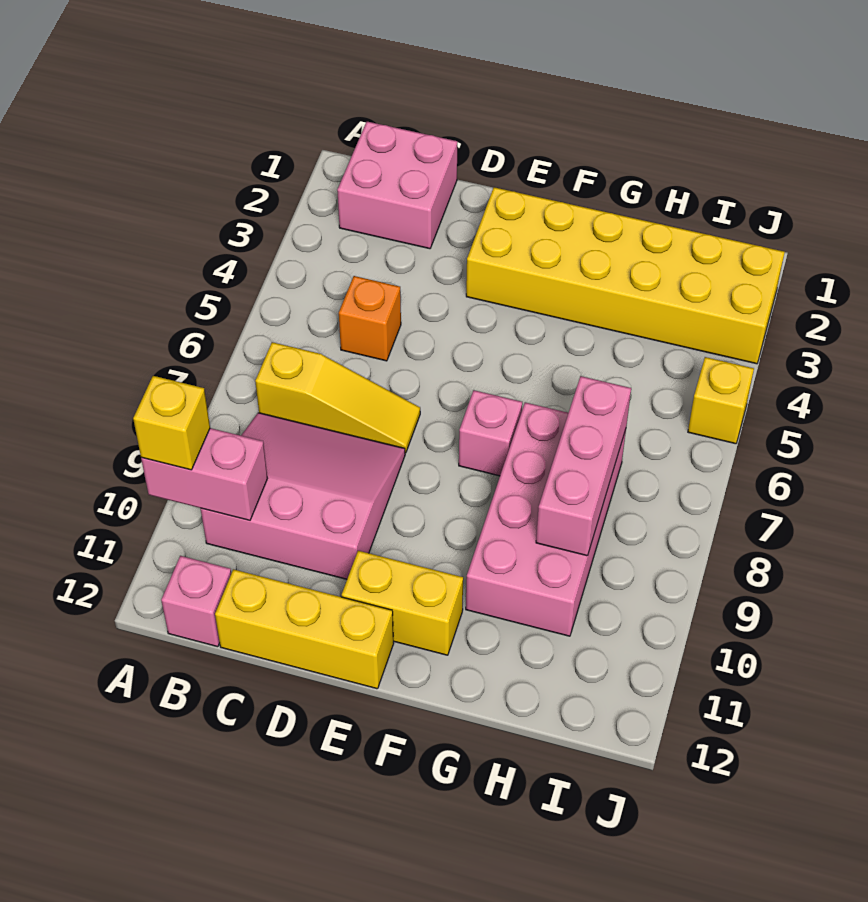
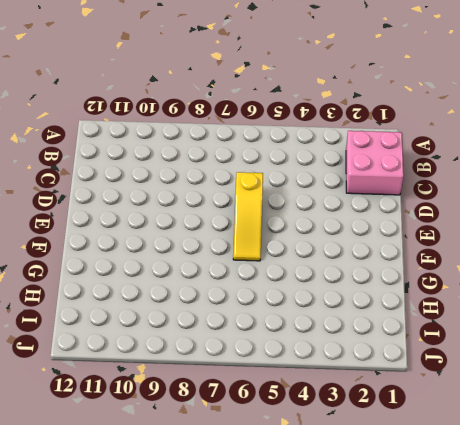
yellow 1x3 slope [233,172,263,261] -> yellow 1x3 slope moved to [255,342,420,453]
none -> pink 3x3 slope [201,413,405,579]
none -> pink 1x1 brick [161,556,231,647]
none -> orange 1x1 brick [339,276,401,361]

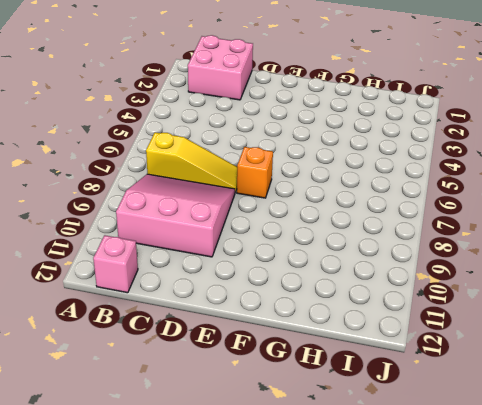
orange 1x1 brick [237,147,273,198] -> orange 1x1 brick moved to [339,276,401,361]
none -> yellow 1x3 brick [215,569,394,689]
none -> yellow 2x6 brick [466,187,785,364]
none -> yellow 1x2 brick [342,551,463,655]

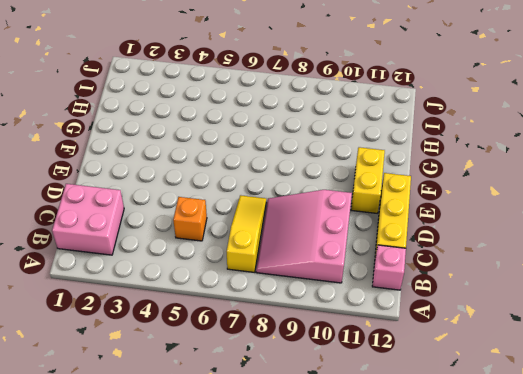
none -> yellow 2x6 brick [466,187,785,364]
none -> pink 1x1 brick [459,390,522,476]
none -> pink 2x4 brick [466,402,626,636]

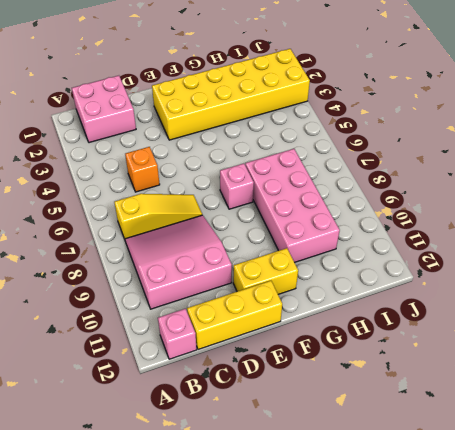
none -> yellow 1x1 brick [688,357,754,444]
none -> pink 1x2 brick [141,428,267,520]
none -> pink 1x3 brick [536,376,631,556]

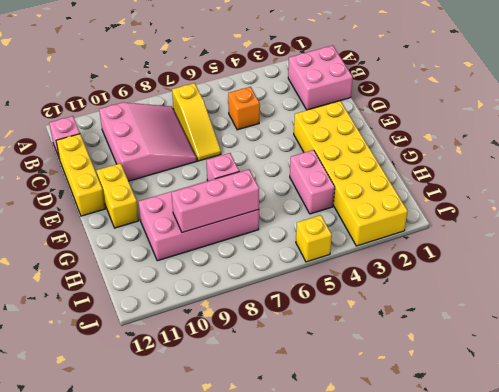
pink 1x2 brick [290,150,335,214] -> pink 1x2 brick moved to [141,428,267,520]
none -> yellow 1x1 brick [133,376,210,470]

